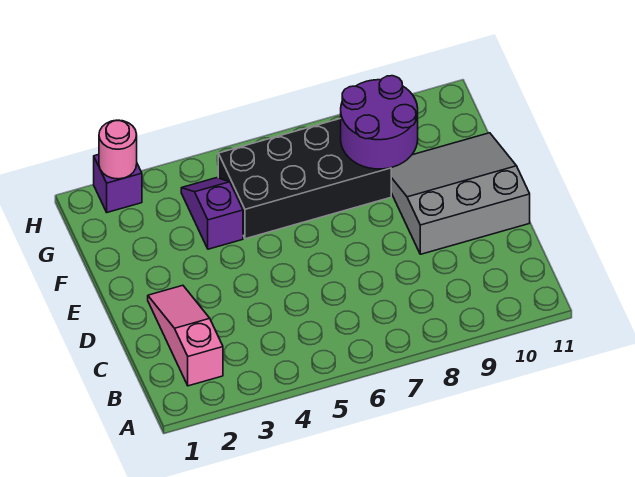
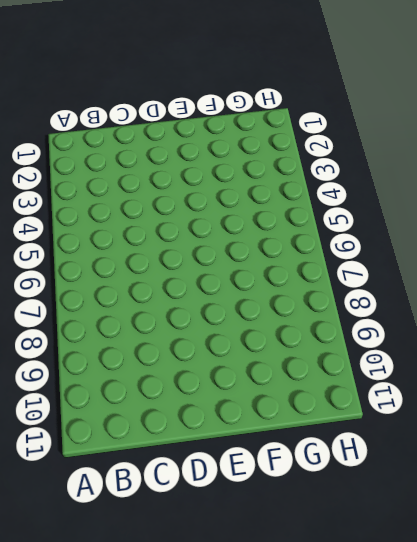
none -> pink 1x3 slope [148,285,223,386]
none -> grey 3x3 slope [391,133,530,254]

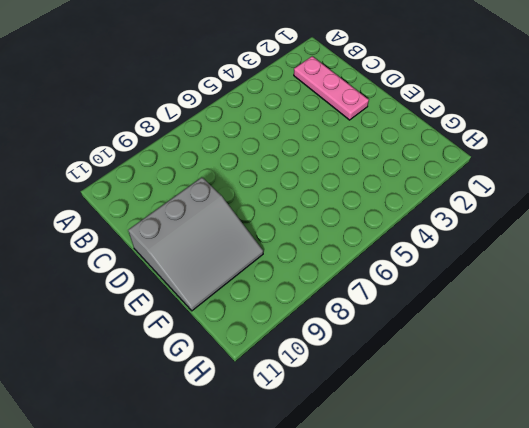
pink 1x3 plate [294,56,369,120] -> pink 1x3 slope [148,285,223,386]
none -> purple 1x2 slope [181,178,243,249]
none -> black 2x4 brick [218,118,391,239]

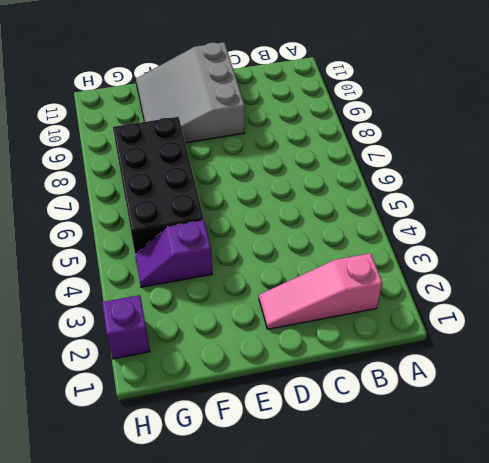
none -> purple 2x2 round brick [341,76,418,169]
none -> pink 1x1 round brick [99,120,137,179]

